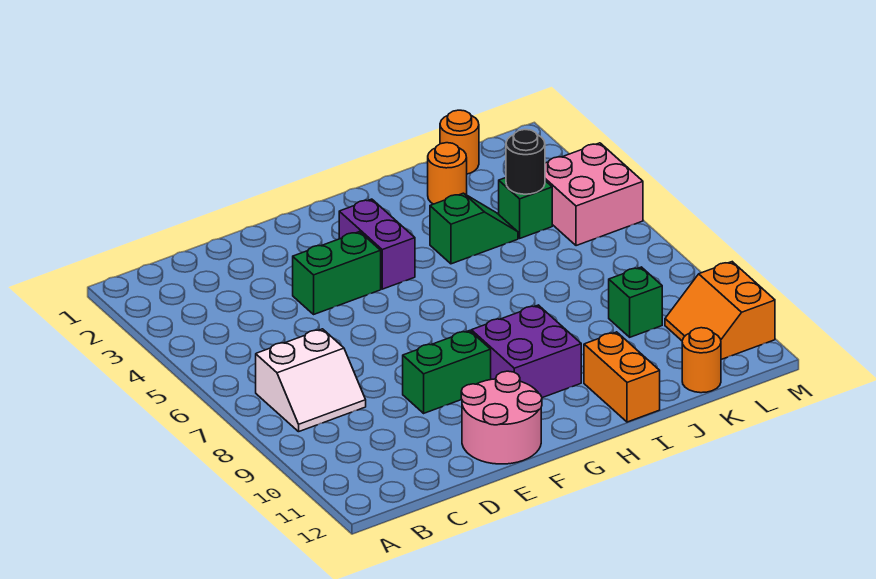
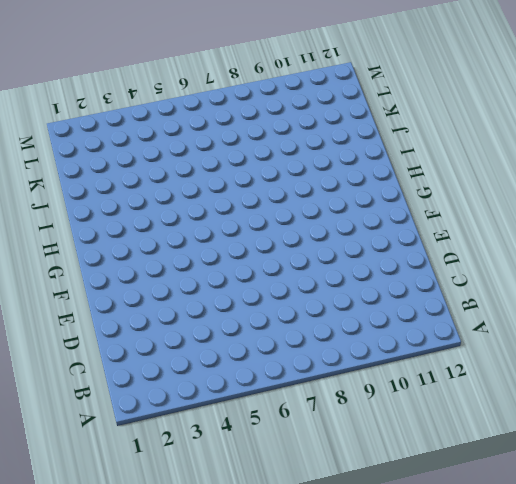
none -> white 2x2 slope [256,329,366,432]
none -> green 1x2 brick [293,232,381,314]
none -> green 1x2 brick [403,331,491,413]

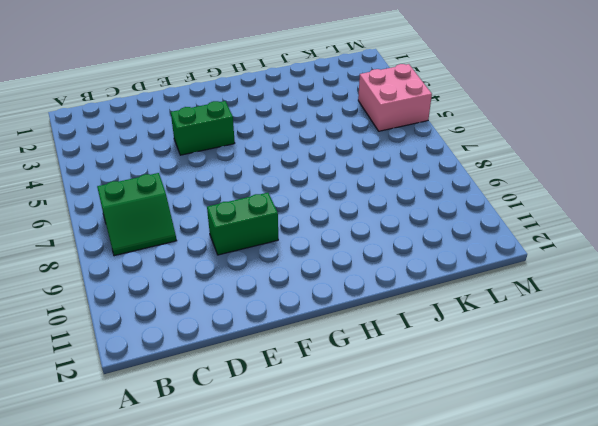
green 2x2 slope [97,173,177,256] -> white 2x2 slope [256,329,366,432]
none -> pink 2x2 round brick [461,371,542,464]
none -> purple 1x2 brick [339,199,415,289]
none -> purple 2x2 brick [471,305,581,398]

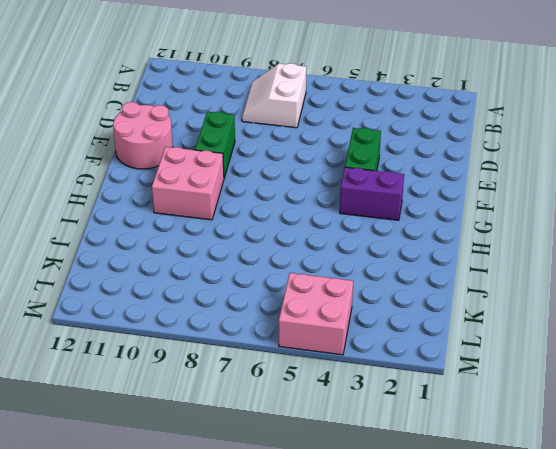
pink 2x2 brick [152,147,224,220] -> purple 2x2 brick [471,305,581,398]
none -> green 1x2 slope [430,193,518,264]
none -> orange 1x2 brick [584,332,660,422]
none -> orange 1x1 round brick [428,143,467,204]

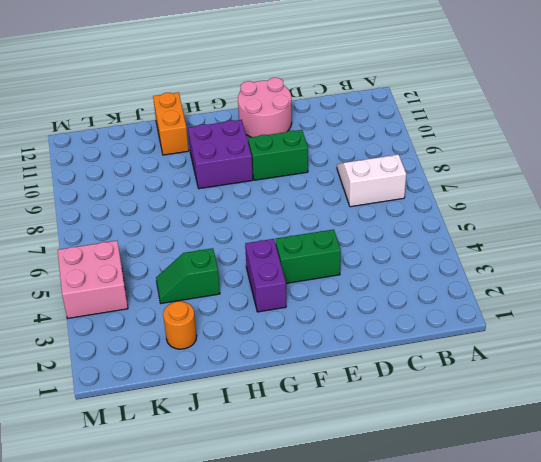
none -> orange 1x1 round brick [440,110,479,174]
none -> green 1x1 brick [499,178,552,238]
none -> green 1x1 brick [609,267,662,337]

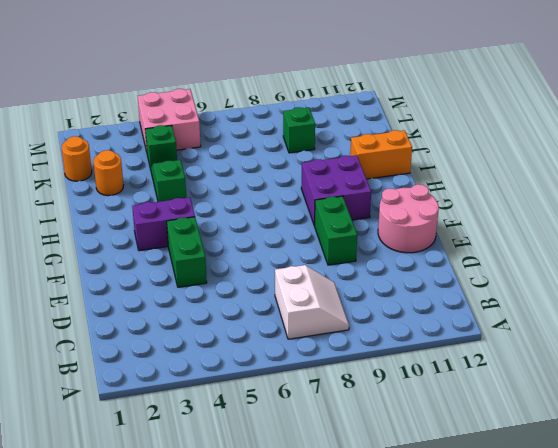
none -> orange 1x1 round brick [682,328,721,393]
none -> orange 2x2 slope [665,262,775,359]
none -> black 1x1 round brick [506,130,545,194]

